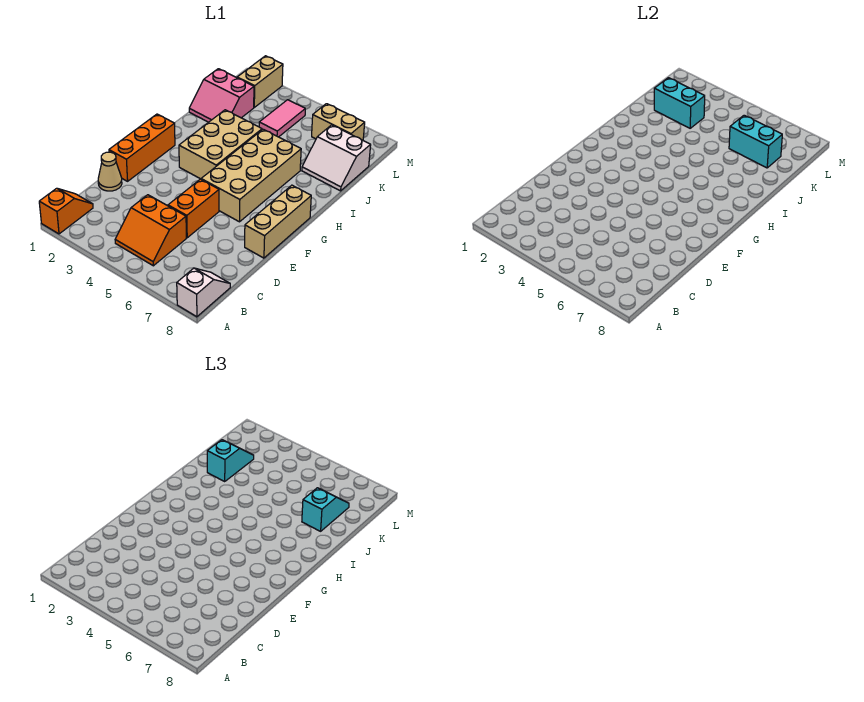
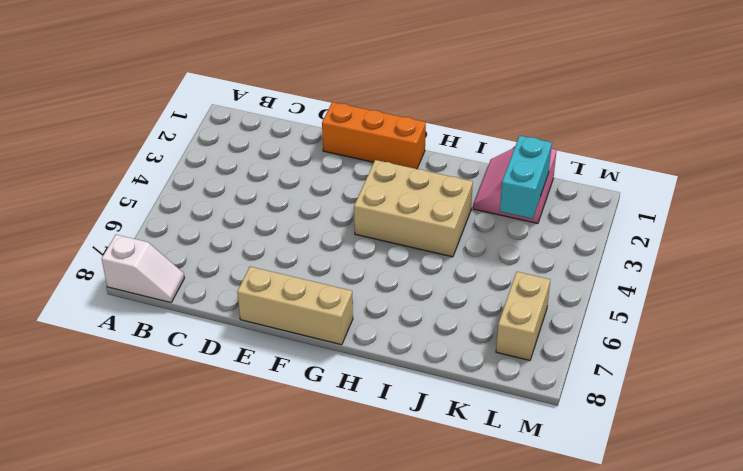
none -> orange 1x2 slope [39,188,93,234]
none -> orange 2x2 slope [115,195,186,266]
none -> tan 1x1 cone [98,152,122,191]

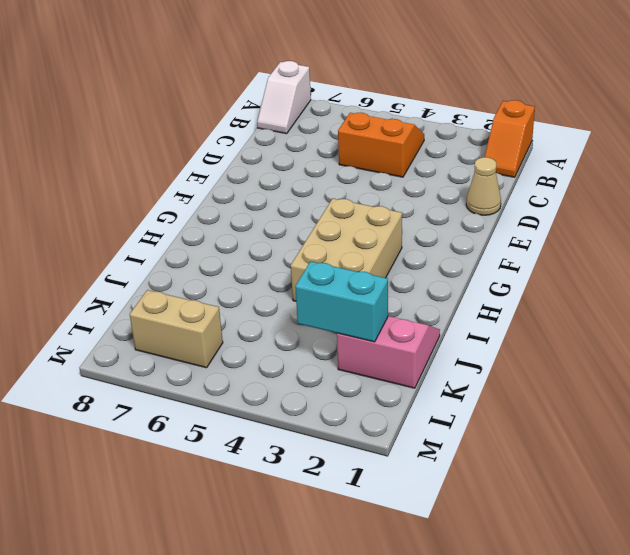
none -> orange 1x2 brick [168,179,219,238]
none -> orange 1x3 brick [109,114,175,181]
none -> tan 1x3 brick [245,185,311,258]

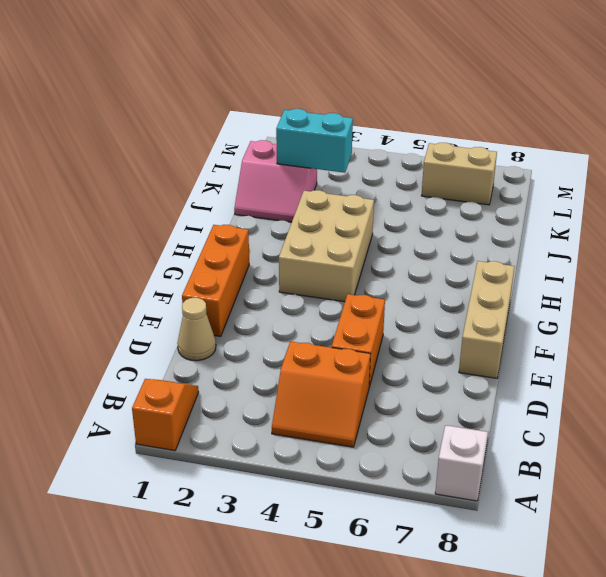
none -> tan 2x4 brick [201,129,301,222]
none -> white 2x2 slope [302,125,371,191]
none -> pink 1x2 tile [259,100,305,137]

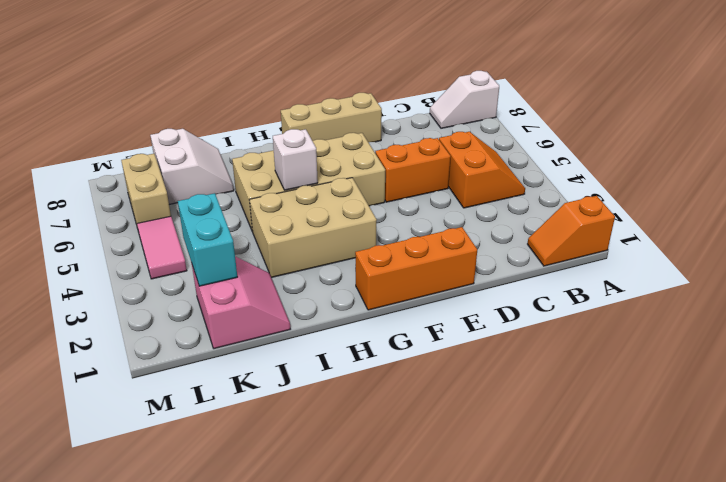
white 1x1 brick [273,129,318,190] -> none
pink 1x2 tile [137,216,187,279] -> pink 1x2 tile turned to [259,100,305,137]
none -> tan 1x1 cone [98,152,122,191]
none -> tan 1x2 brick [237,56,283,107]
none -> cyan 1x2 brick [729,115,782,168]

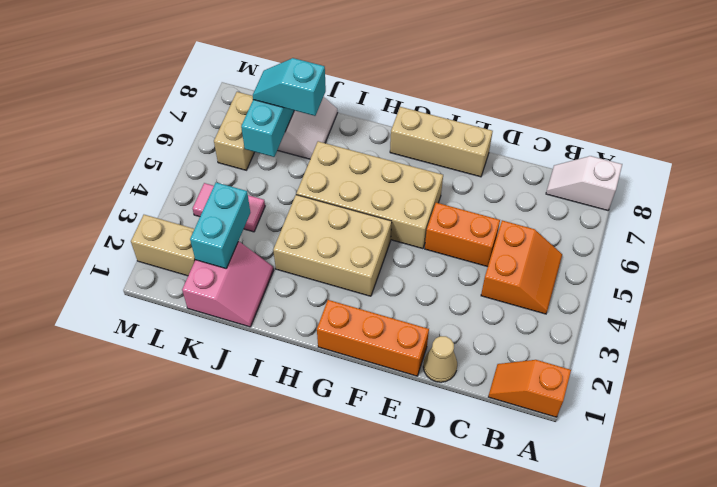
none -> cyan 1x2 slope [207,440,254,481]

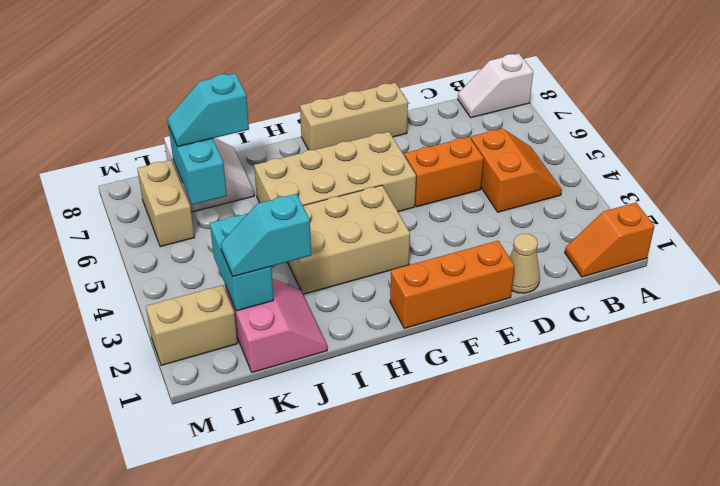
none -> pink 1x2 tile [259,100,305,137]

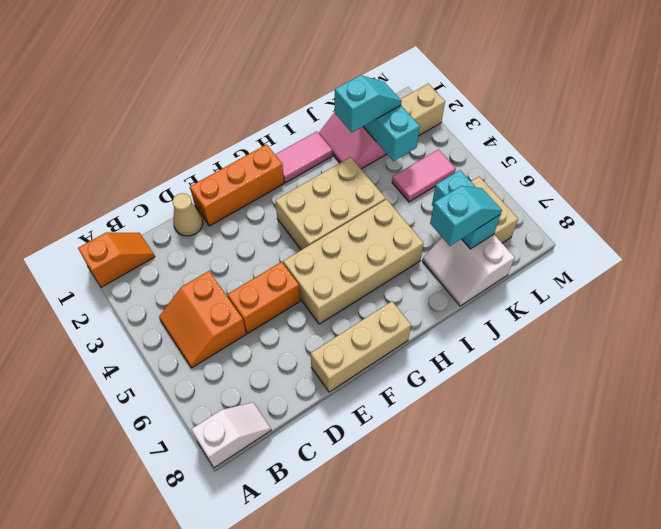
pink 1x2 tile [275,131,333,183] -> none

